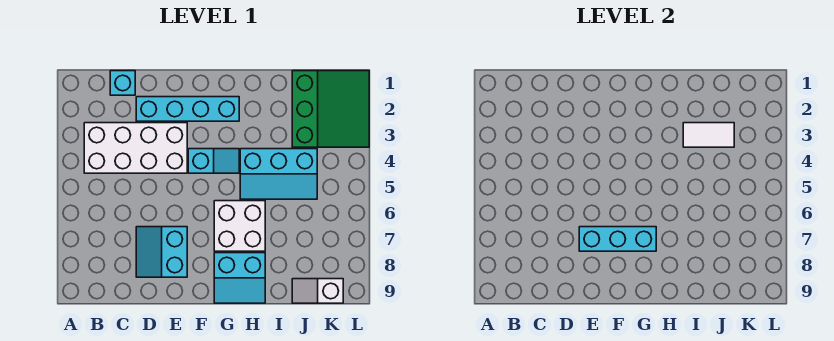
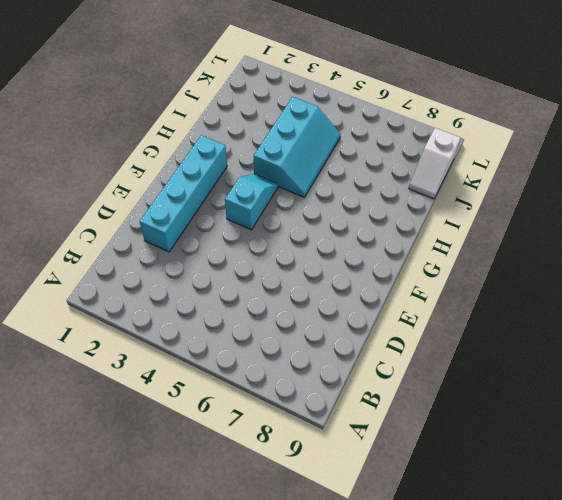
none -> white 2x4 brick [84,123,187,173]
none -> cyan 1x1 brick [110,71,135,95]
none -> cyan 2x2 slope [136,227,187,277]

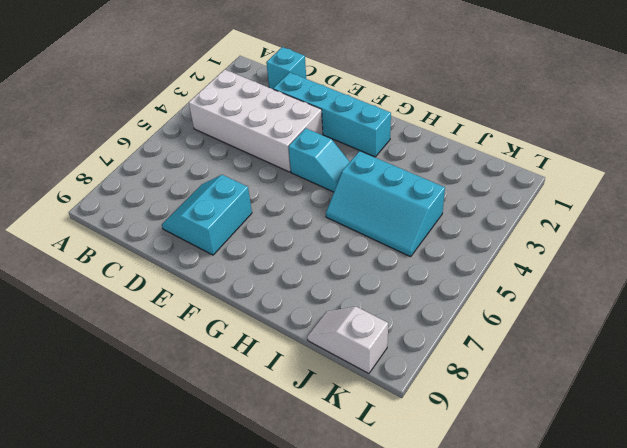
none -> white 2x2 brick [214,201,265,251]
none -> cyan 2x2 slope [214,253,265,303]
none -> green 3x3 slope [292,71,369,147]

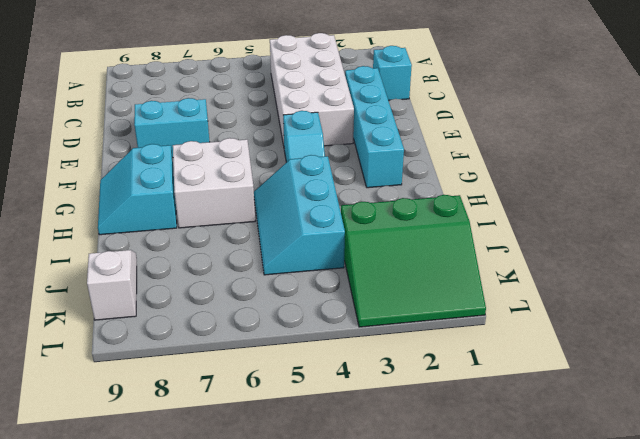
none -> cyan 1x3 brick [579,227,656,251]
none -> white 1x2 tile [683,123,734,147]

